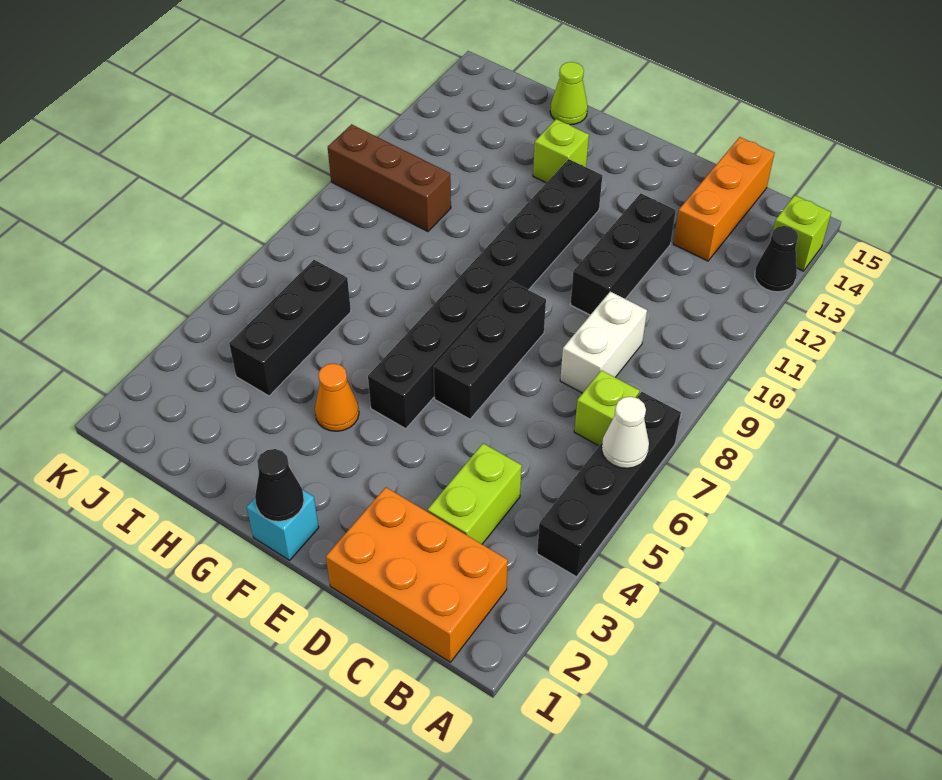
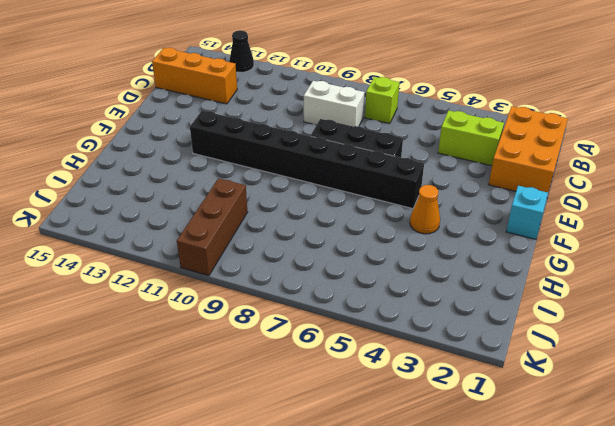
none -> black 1x4 brick [537,392,681,577]
none -> lime 1x1 brick [773,195,831,271]
none -> black 1x3 brick [570,193,676,315]

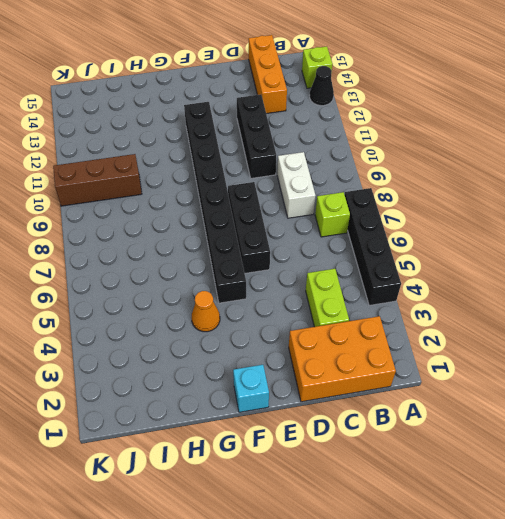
none -> lime 1x1 brick [533,119,589,183]
none -> lime 1x1 cone [550,62,588,125]
none -> black 1x3 brick [229,260,351,396]

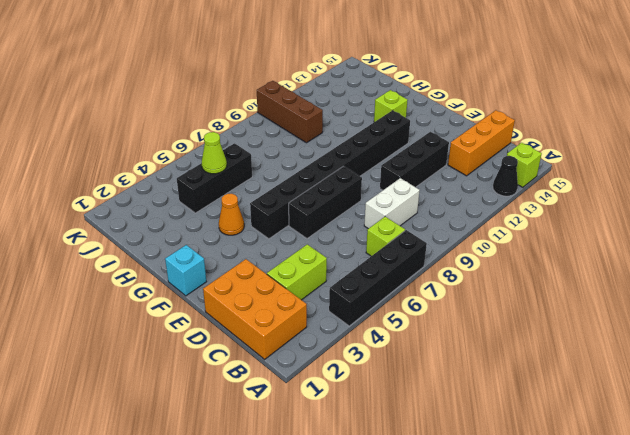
lime 1x1 cone [202,132,227,174] -> lime 1x1 cone moved to [550,62,588,125]
none -> white 1x1 cone [602,397,649,468]
none -> black 1x1 cone [255,449,304,522]

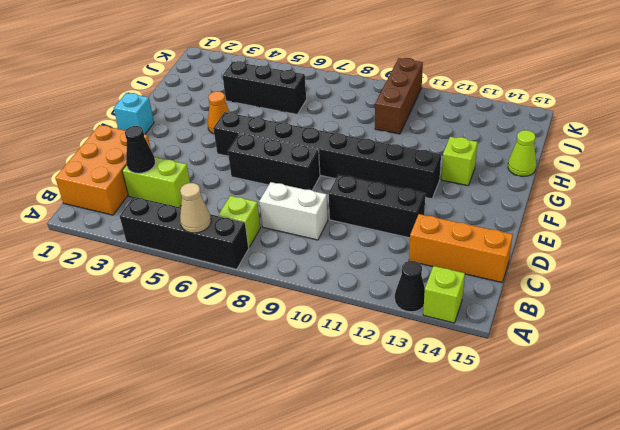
tan 1x1 cone [180,183,211,233] -> white 1x1 cone [602,397,649,468]
black 1x1 cone [125,126,155,173] -> black 1x1 cone moved to [255,449,304,522]

